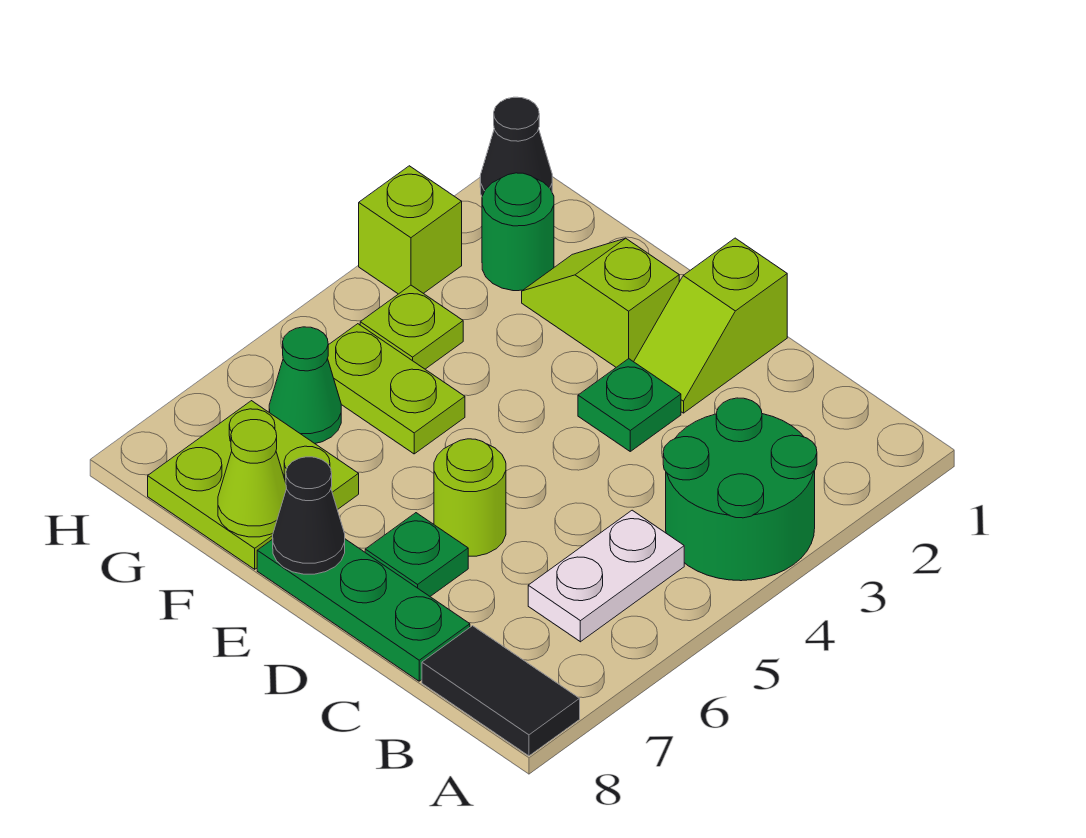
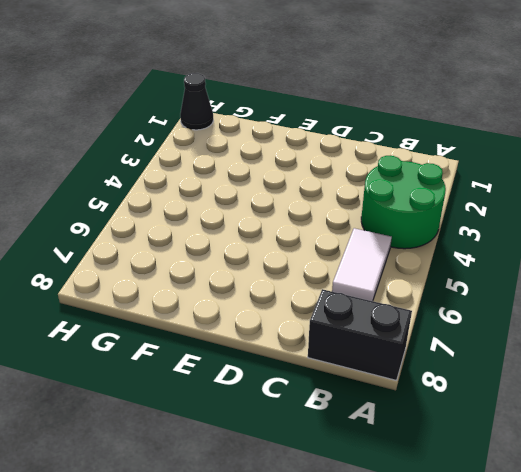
black 1x2 brick [308,289,412,380] -> black 1x2 tile [422,626,580,756]
white 1x2 tile [332,228,392,301] -> white 1x2 plate [528,510,684,642]
none -> green 1x3 plate [257,539,470,681]
none -> lime 1x2 slope [634,238,787,413]
none -> green 1x1 plate [578,359,681,451]

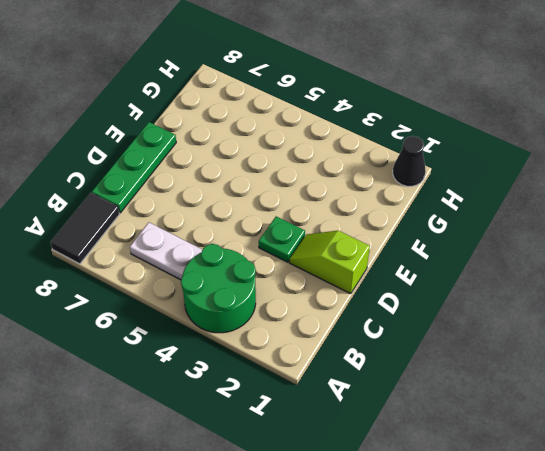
none -> lime 1x1 round brick [434,439,506,556]
none -> green 1x1 plate [365,513,468,596]
none -> lime 1x2 slope [522,238,679,367]

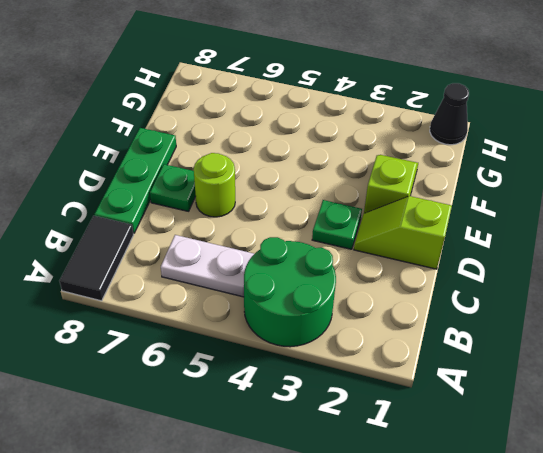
none -> lime 1x2 plate [328,324,465,454]
none -> lime 2x2 plate [148,401,359,569]
none -> green 1x1 round brick [482,173,554,291]

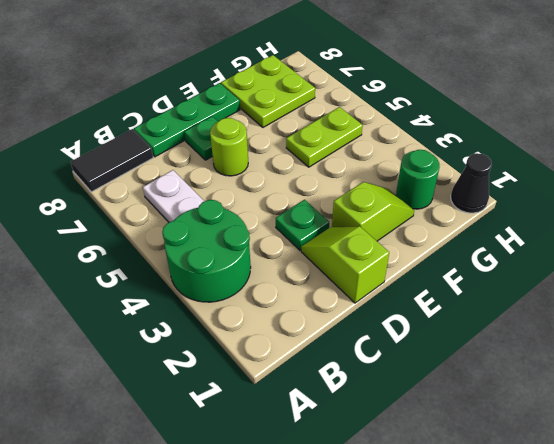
none -> lime 1x1 plate [360,285,463,369]
none -> green 1x1 cone [269,327,341,443]
none -> lime 1x1 brick [359,166,462,294]

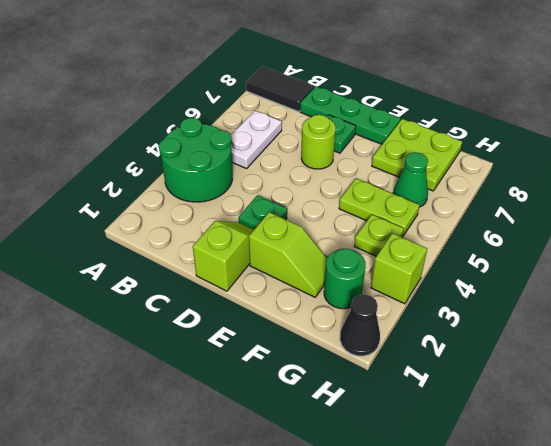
none -> black 1x1 cone [273,457,345,574]
none -> lime 1x1 cone [218,420,287,537]

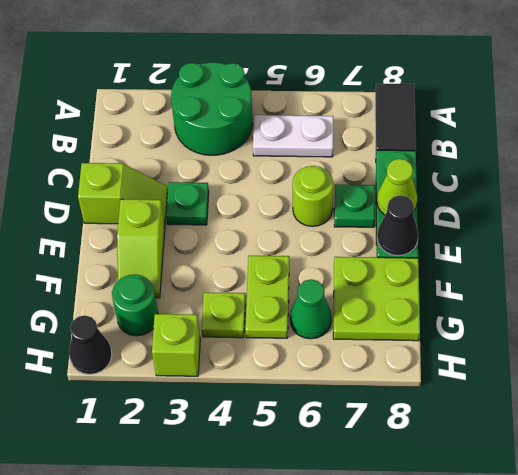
lime 1x1 cone [377,159,418,215] -> lime 1x1 cone moved to [218,420,287,537]

